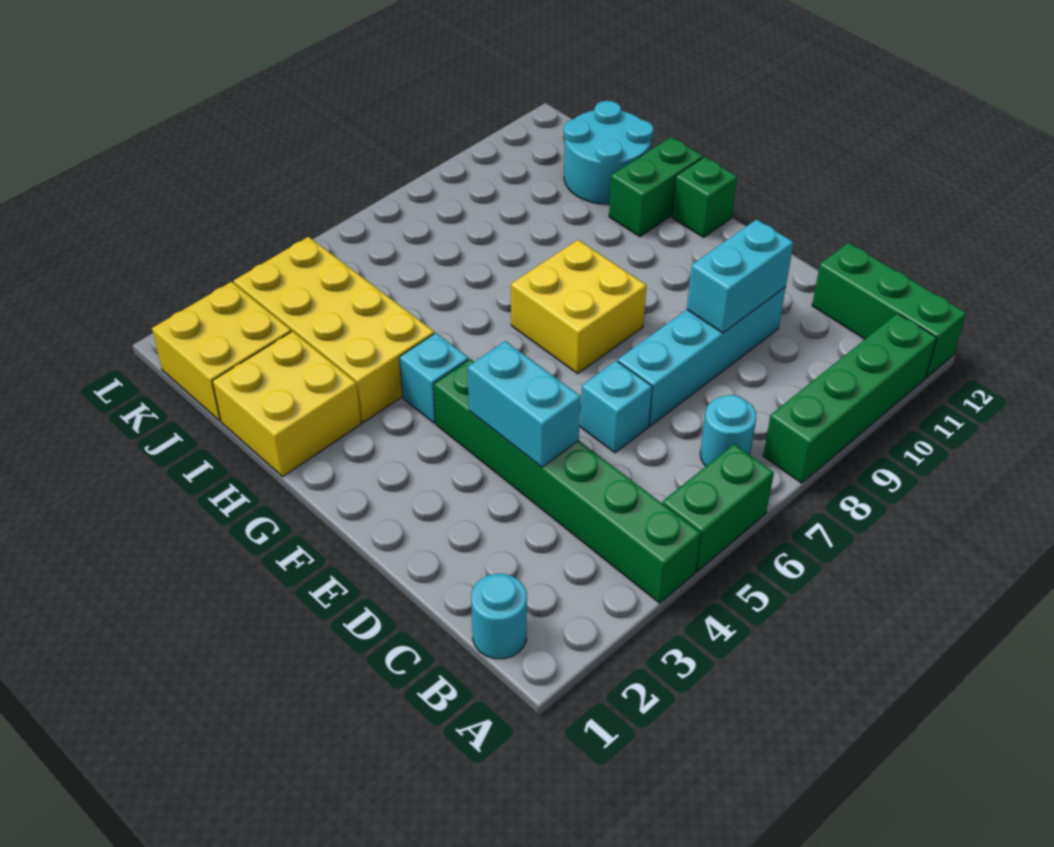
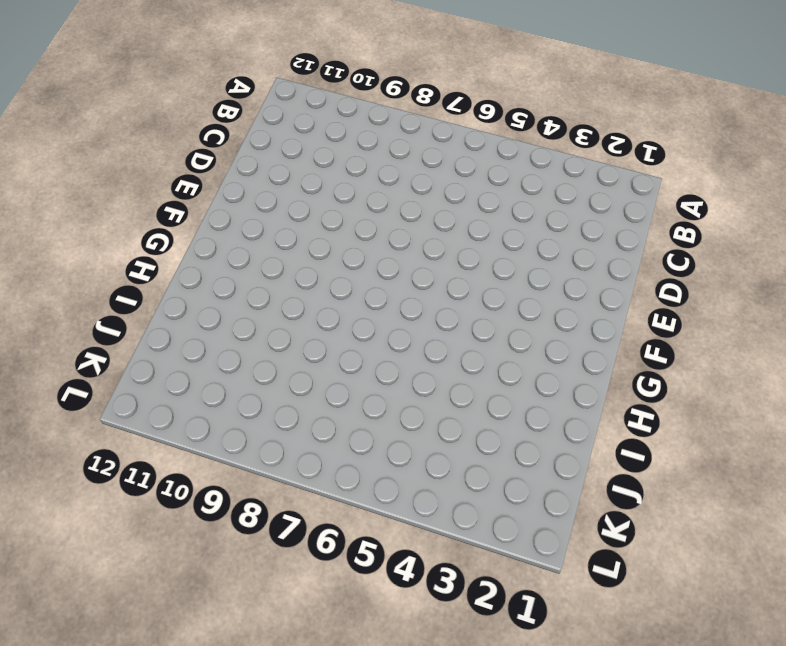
none -> green 1x6 brick [434,359,701,603]
none -> green 1x2 brick [662,444,774,571]
none -> green 1x4 brick [763,313,937,483]

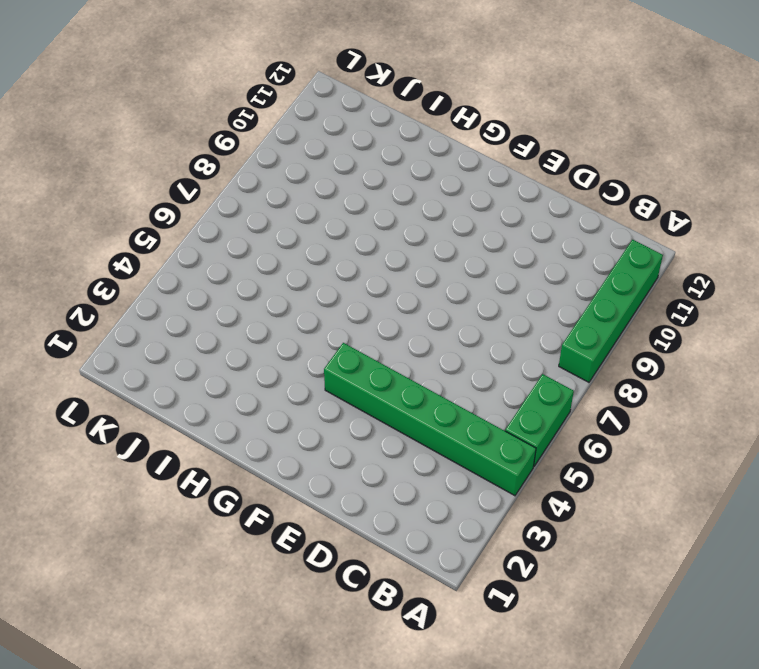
none -> green 1x3 brick [812,243,966,378]
none -> cyan 1x1 round brick [471,574,527,659]
none -> cyan 1x1 round brick [700,395,756,466]

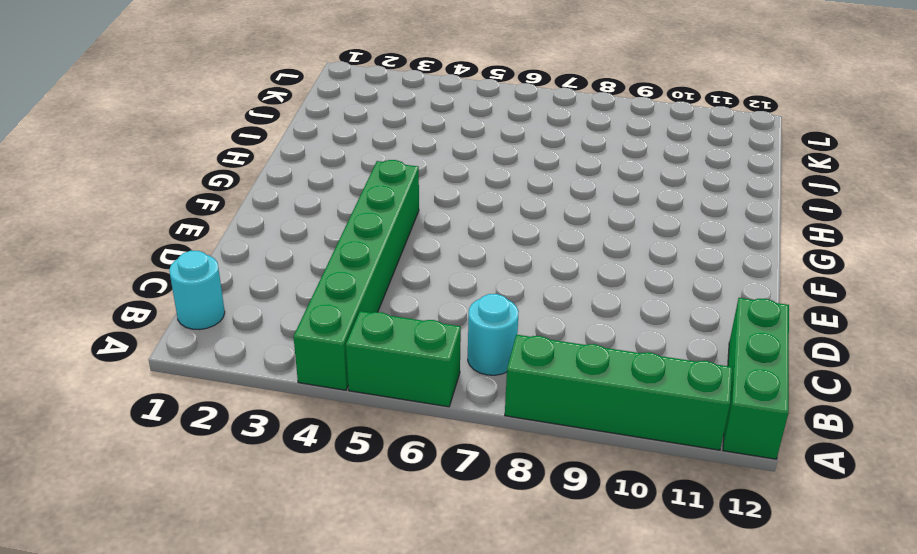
none -> cyan 1x1 brick [580,361,652,453]
none -> cyan 1x4 brick [618,287,786,426]
none -> yellow 2x2 brick [511,240,647,373]

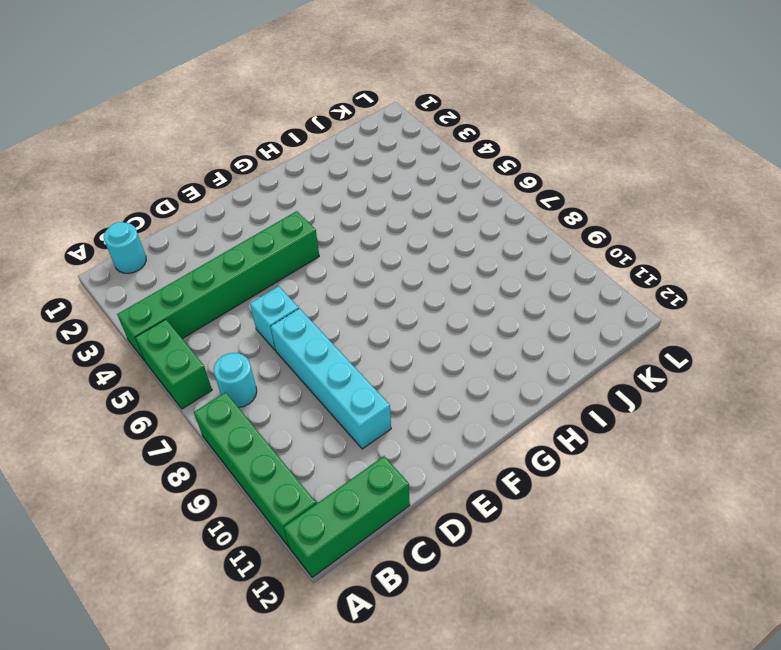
none -> yellow 2x2 brick [511,240,647,373]
none -> cyan 1x1 brick [399,333,469,423]
none -> green 1x1 brick [672,157,737,237]

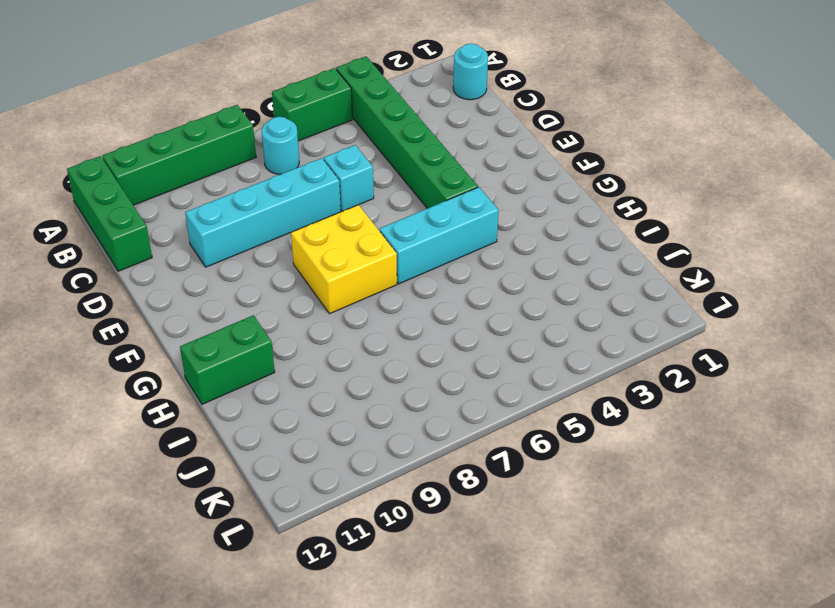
cyan 1x3 brick [380,187,498,284] -> cyan 1x1 brick [399,333,469,423]
none -> green 1x1 brick [672,157,737,237]
none -> yellow 2x2 brick [212,331,361,477]
none -> yellow 2x4 brick [234,237,434,423]

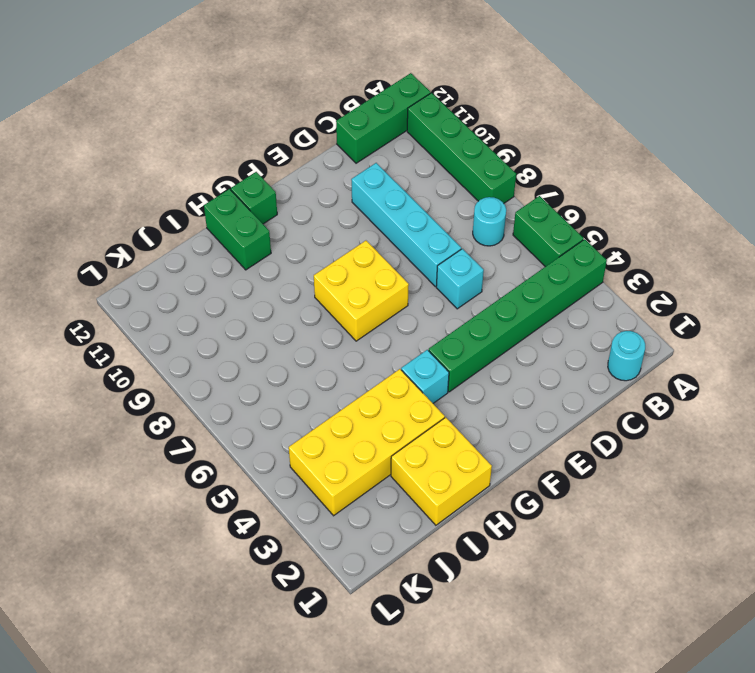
none -> cyan 2x2 round brick [564,101,654,204]
none -> yellow 2x2 brick [152,282,291,421]
none -> cyan 1x2 brick [468,341,581,467]

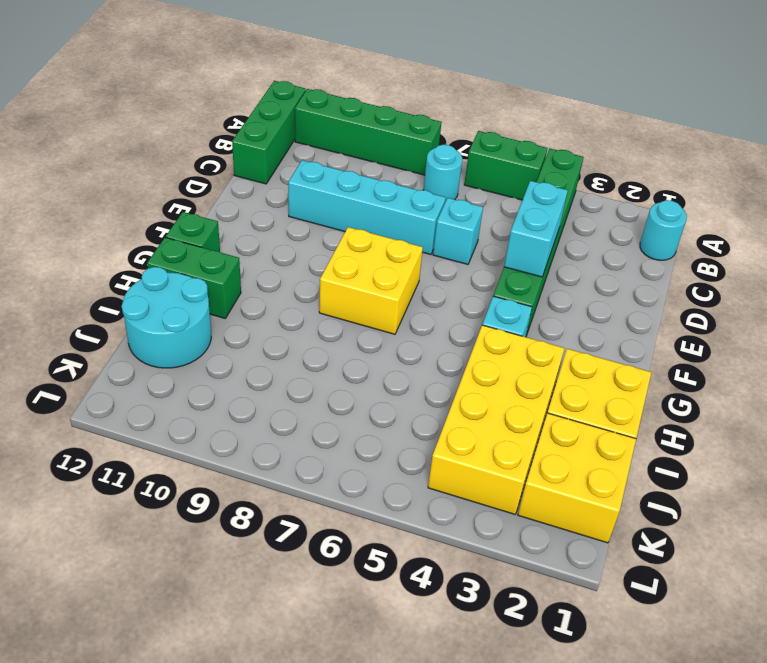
none -> cyan 1x2 brick [687,220,794,333]

